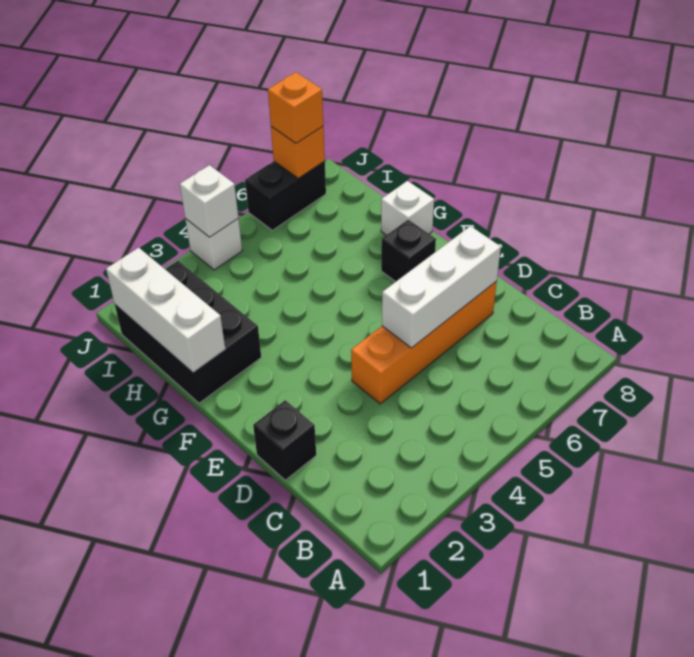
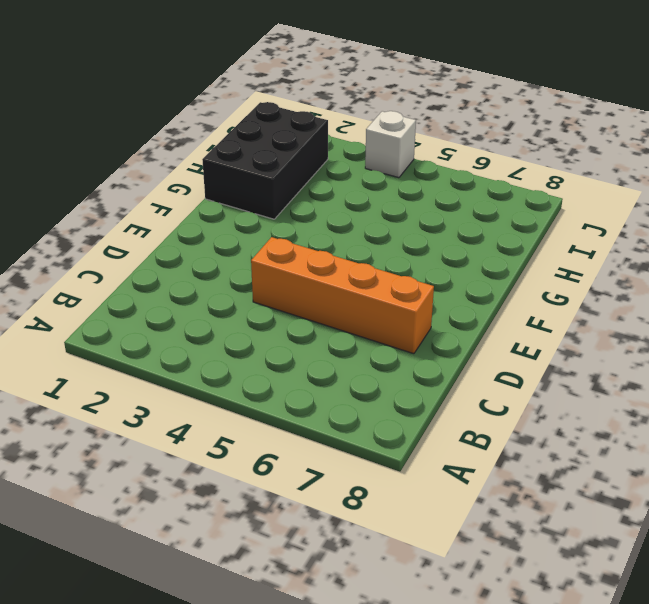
none -> black 1x1 brick [253,400,316,480]
none -> black 1x1 brick [381,220,436,282]
none -> white 1x1 brick [381,181,434,235]

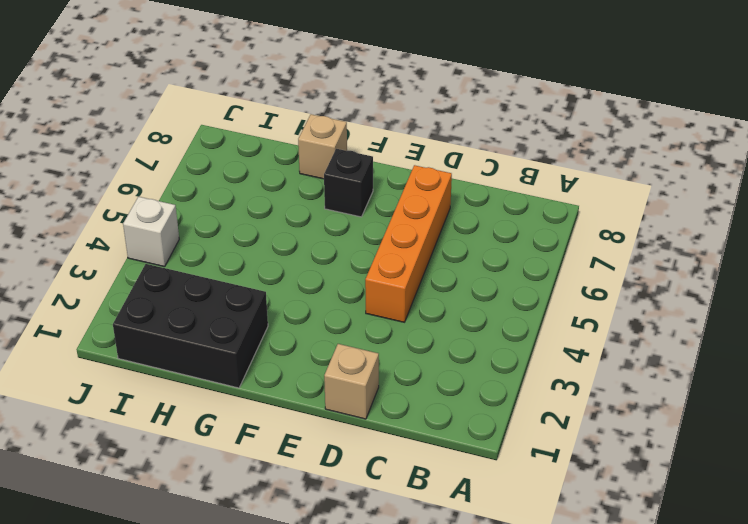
tan 1x1 brick [324,344,379,419] -> black 1x1 brick [253,400,316,480]
tan 1x1 brick [298,114,347,179] -> white 1x1 brick [381,181,434,235]
none -> black 1x2 brick [245,161,326,230]
none -> white 1x3 brick [382,226,501,348]
none -> white 1x3 brick [106,248,225,372]

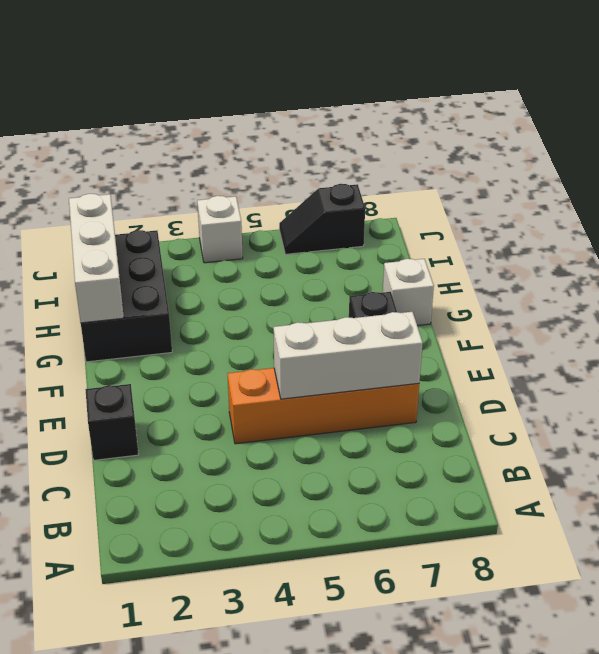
black 1x2 slope [279,184,365,254] -> black 1x2 brick [245,161,326,230]
none -> white 1x1 brick [180,165,238,237]
none -> orange 1x1 brick [271,126,325,178]
none -> orange 1x1 brick [268,72,323,143]

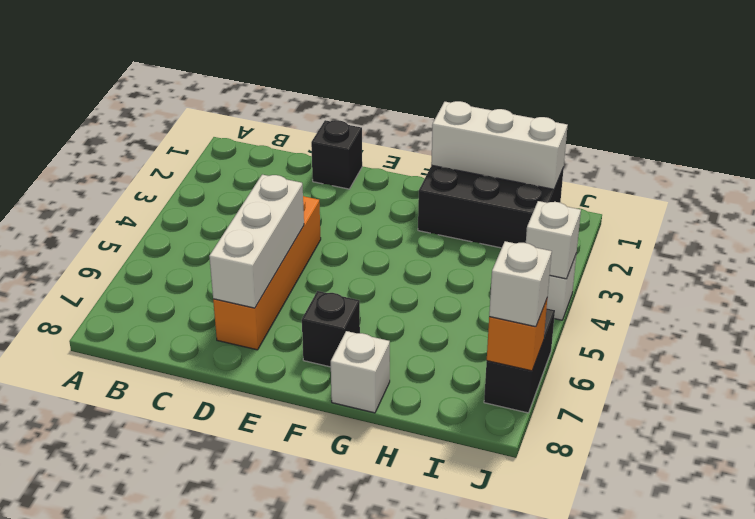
white 1x1 brick [489,241,552,327] -> orange 1x1 brick [268,72,323,143]

